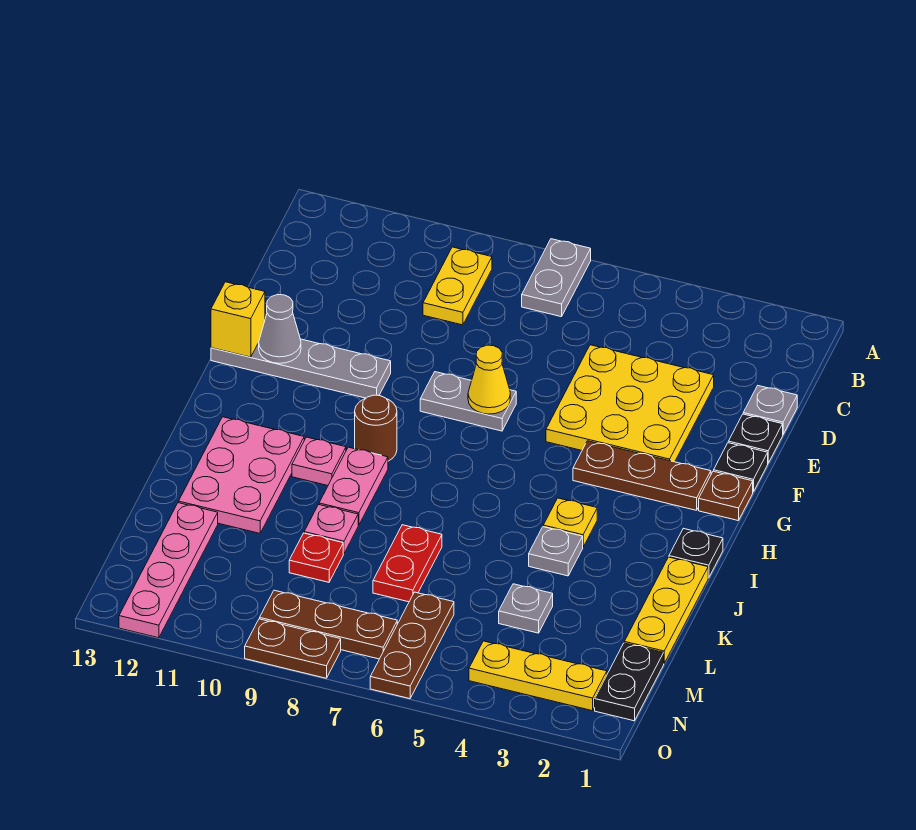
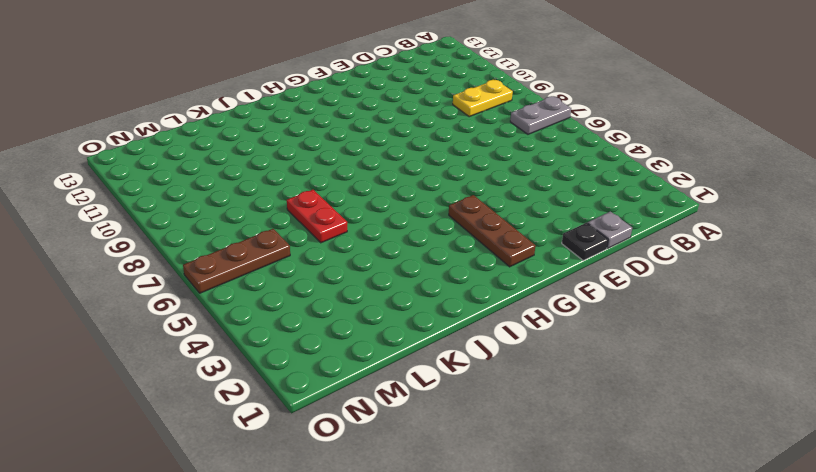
red 1x2 plate [287,190,347,243] -> red 1x2 plate turned to [373,525,442,602]
none -> yellow 3x3 plate [546,345,714,462]
none -> black 1x1 plate [714,443,768,492]
none -> grey 1x2 plate [420,372,516,431]
none -> grey 1x4 plate [211,339,391,398]

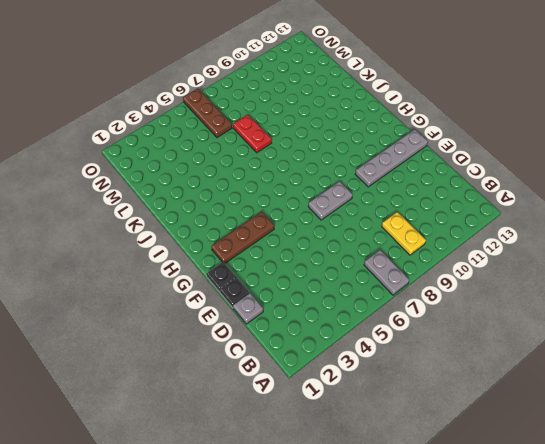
none -> yellow 3x3 plate [546,345,714,462]
none -> brown 1x1 plate [699,471,753,521]
none -> brown 1x1 round brick [355,395,397,461]
none -> black 1x1 plate [669,528,723,578]

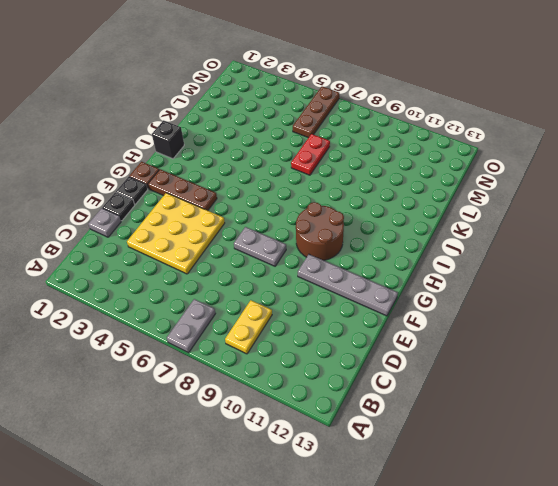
brown 2x2 round brick [296,202,344,260] -> brown 1x1 round brick [355,395,397,461]
black 1x1 brick [152,120,184,159] -> black 1x1 plate [669,528,723,578]
none -> yellow 1x1 plate [543,498,597,547]
none -> pink 1x2 plate [319,447,388,525]
none -> pink 1x1 plate [292,437,346,485]
none -> pink 2x3 plate [179,417,304,533]

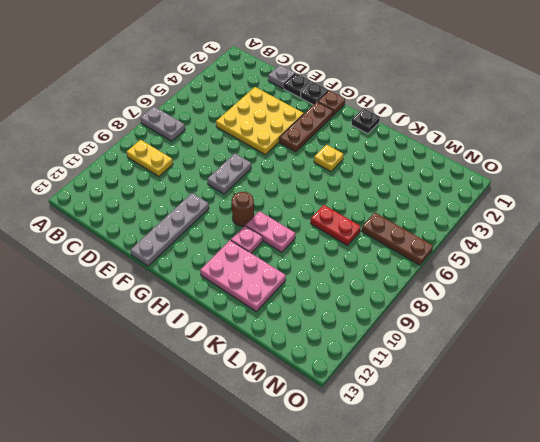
none -> yellow 1x3 plate [624,557,708,663]
none -> grey 1x1 plate [529,527,583,576]
none -> pink 1x1 plate [304,505,358,554]
none -> grey 1x1 plate [499,584,553,633]

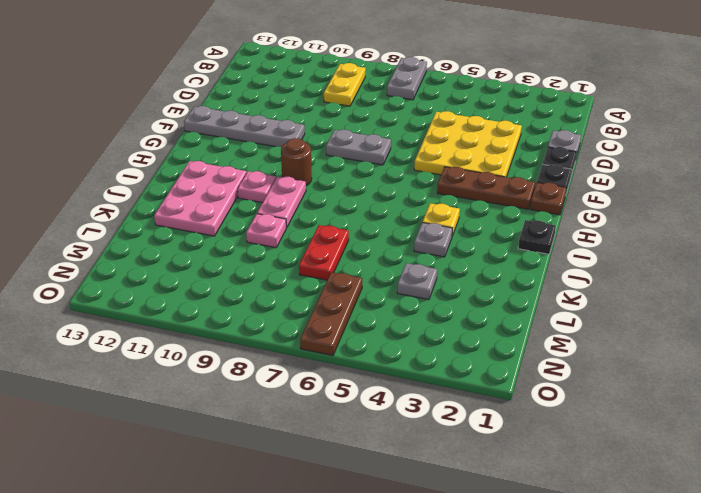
none -> yellow 1x3 plate [624,557,708,663]
none -> red 1x1 plate [289,533,343,582]
none -> pink 1x4 plate [119,503,218,638]
none -> black 1x2 plate [595,643,664,721]

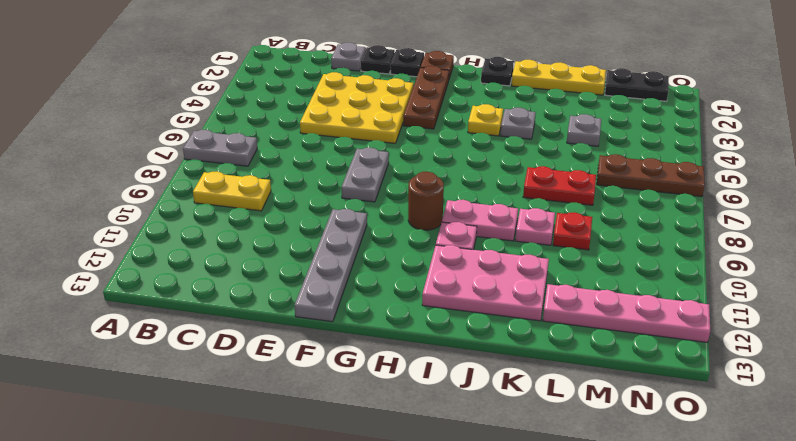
none -> yellow 1x3 plate [469,641,607,711]
none -> brown 1x3 plate [260,590,397,659]
none -> brown 1x2 plate [245,619,341,678]
none -> yellow 1x1 cone [468,345,510,414]

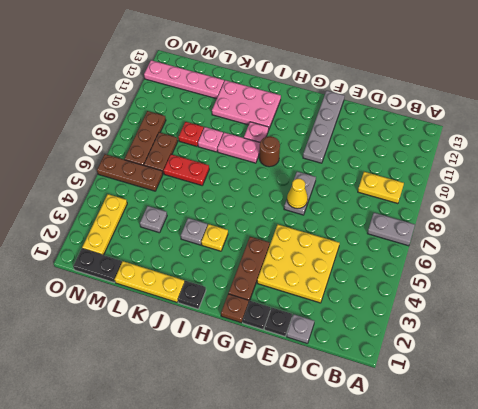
brown 1x2 plate [144,132,178,174] -> brown 1x2 plate moved to [245,619,341,678]
none -> grey 1x1 cone [259,295,301,363]
none -> yellow 1x1 brick [211,282,265,357]

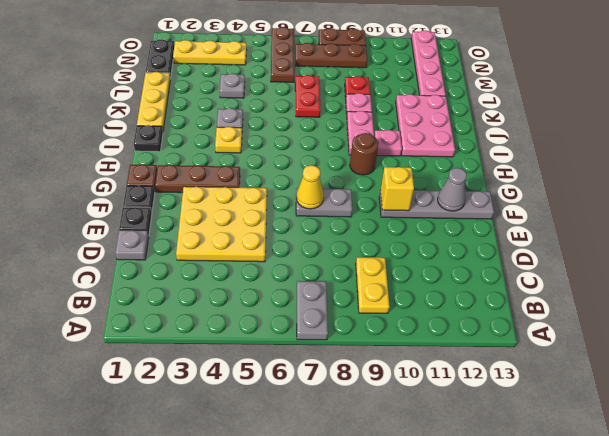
yellow 1x1 brick [380,167,414,211] -> yellow 1x1 brick moved to [211,282,265,357]

